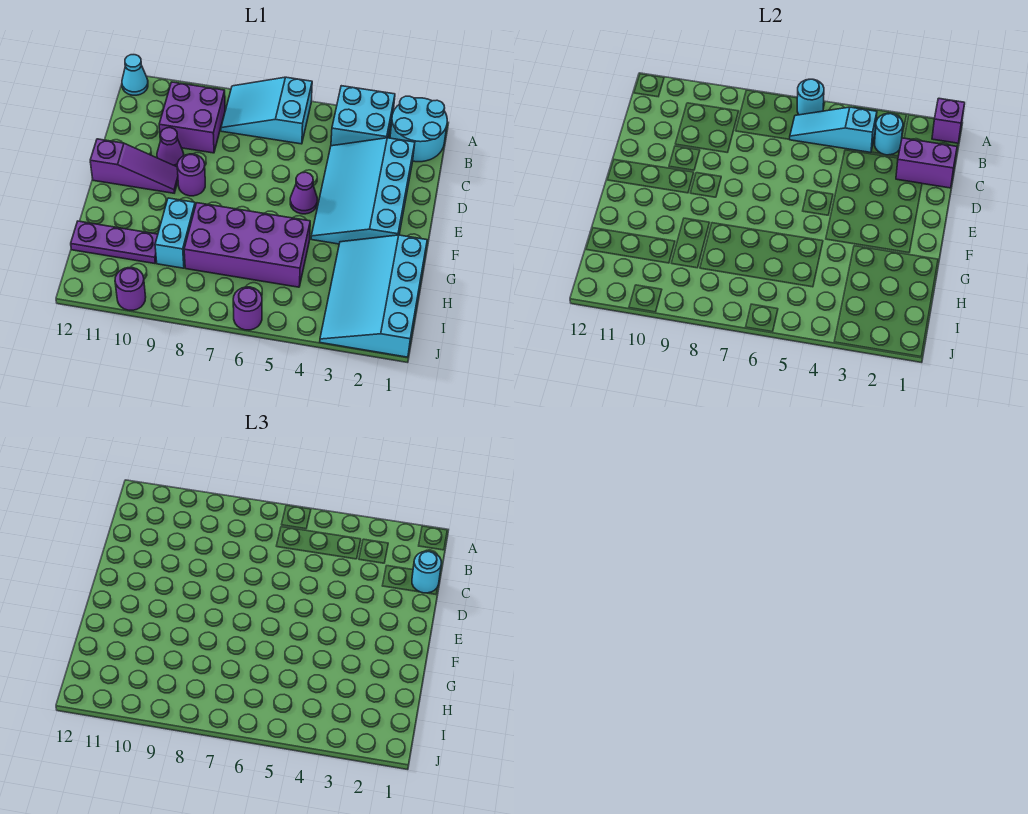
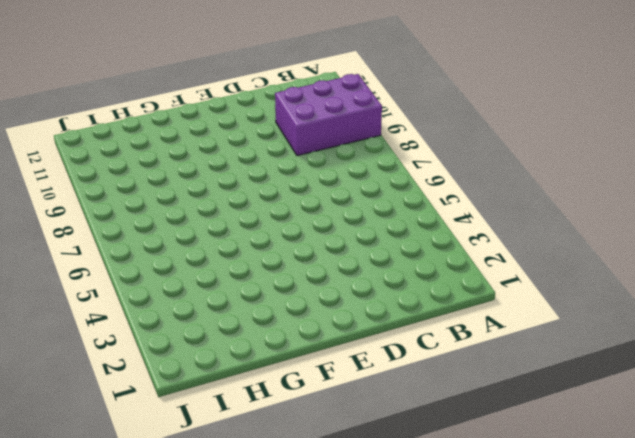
purple 2x3 brick [275,74,382,156] -> purple 2x2 brick [159,82,225,153]
none -> cyan 2x2 round brick [390,96,447,162]
none -> cyan 2x2 brick [331,86,395,146]
none -> cyan 2x3 slope [221,77,312,144]

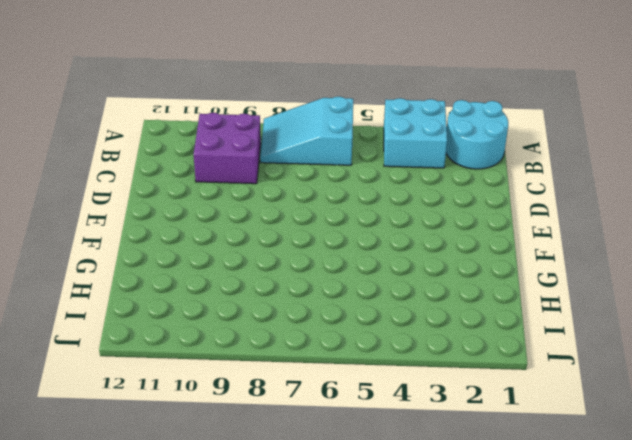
none -> cyan 1x1 cone [122,55,148,95]
none -> cyan 3x4 slope [311,138,415,244]
none -> purple 1x1 cone [157,128,184,167]

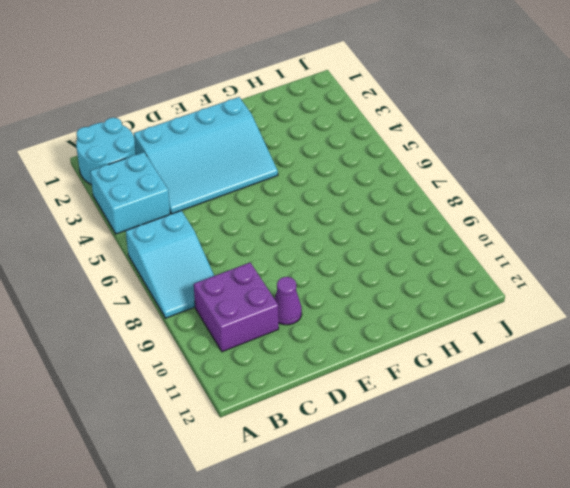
none -> cyan 1x1 cone [122,55,148,95]
none -> purple 1x1 cone [290,172,317,214]
none -> purple 1x1 round brick [177,154,205,196]

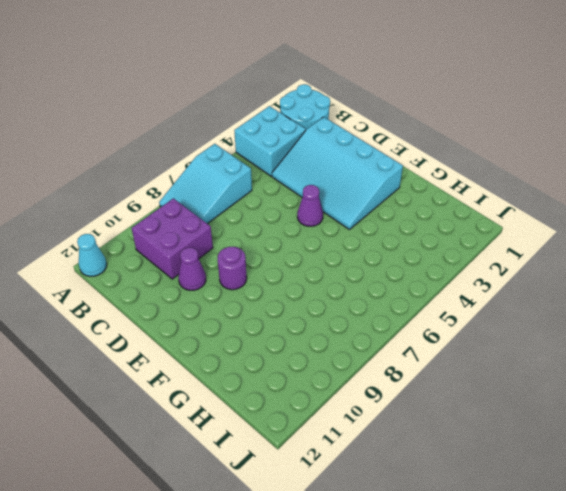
none -> purple 1x3 slope [90,139,178,193]
none -> cyan 3x4 slope [320,235,427,357]
none -> purple 2x4 brick [184,203,310,287]

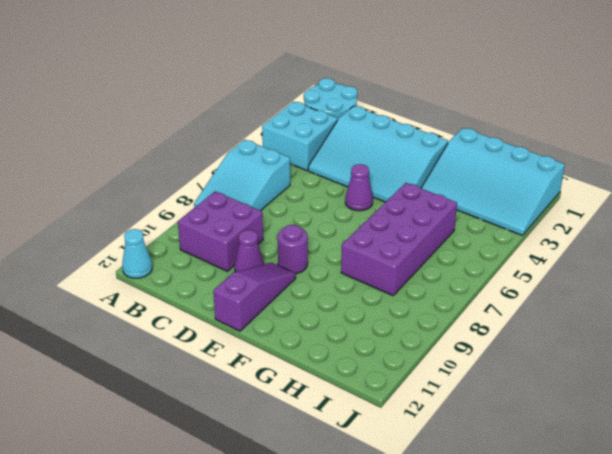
none -> cyan 1x2 brick [155,198,195,268]
none -> purple 1x3 plate [71,221,158,264]
none -> purple 1x1 round brick [233,287,262,330]

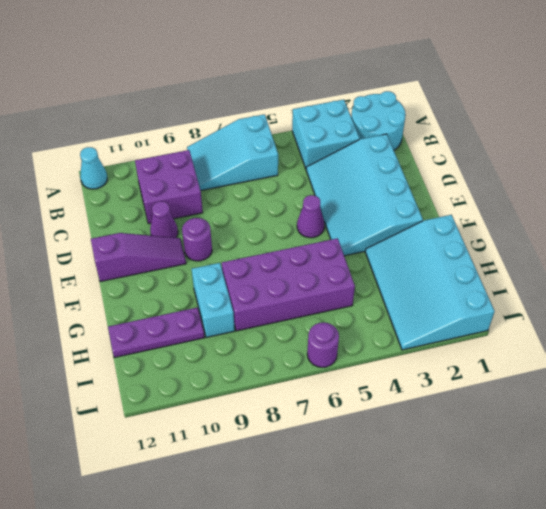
none -> purple 1x1 round brick [115,268,146,310]
none -> purple 1x1 brick [932,98,965,143]
none -> cyan 1x1 round brick [797,79,824,115]

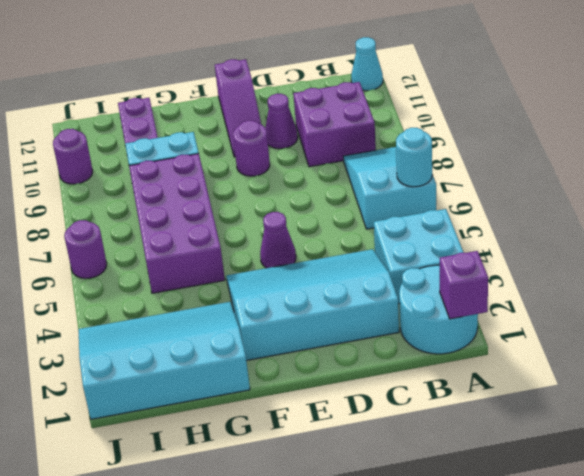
none -> cyan 1x1 round brick [875,113,903,155]
none -> cyan 1x3 slope [789,107,877,153]
none -> purple 1x2 brick [896,138,957,188]

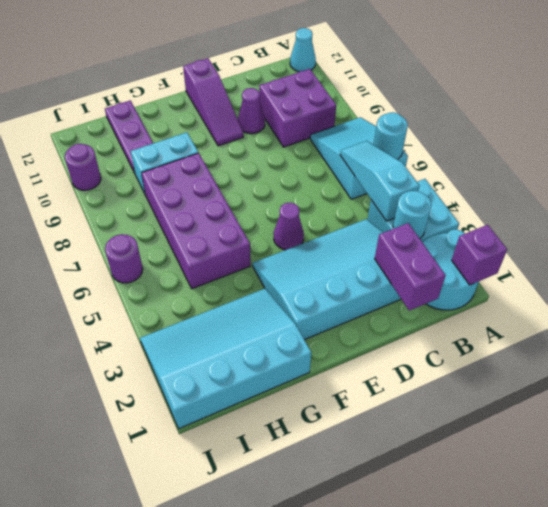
none -> purple 1x1 round brick [177,154,205,196]
none -> cyan 1x1 round brick [412,551,441,593]

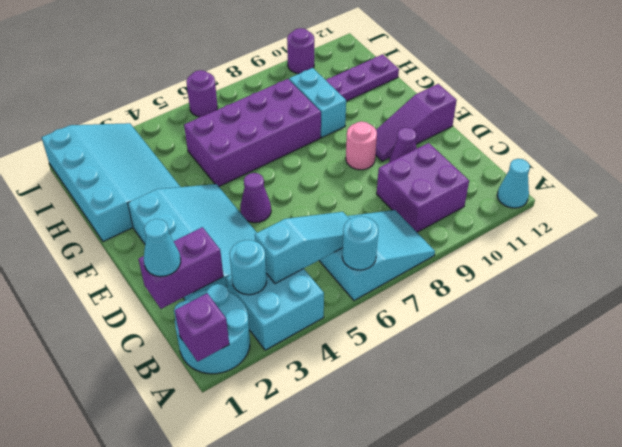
cyan 1x1 cone [144,219,181,277] -> cyan 1x1 round brick [412,551,441,593]
pink 1x1 round brick [346,121,377,170] -> purple 1x1 round brick [177,154,205,196]

